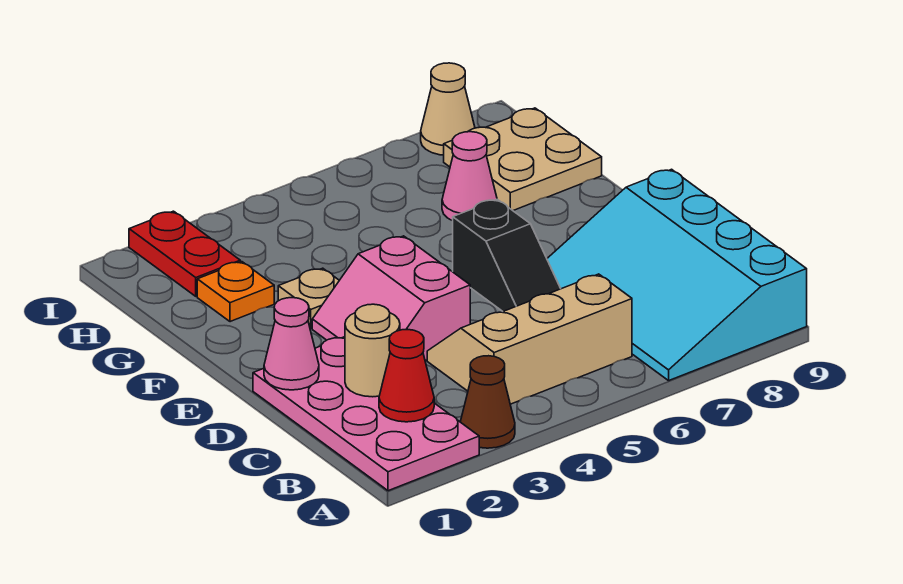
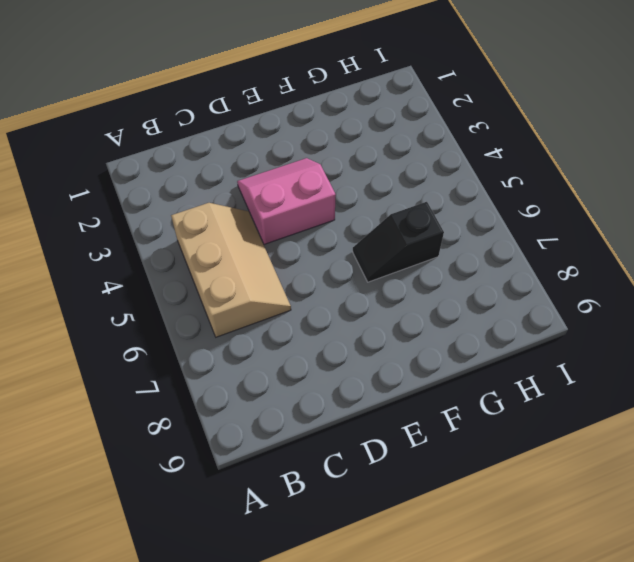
black 1x2 slope [353,202,444,282] -> black 1x2 slope moved to [453,199,561,311]
none -> pink 2x4 plate [253,337,479,491]
none -> brown 1x1 cone [461,356,515,448]
none -> cyan 3x4 slope [547,169,807,381]

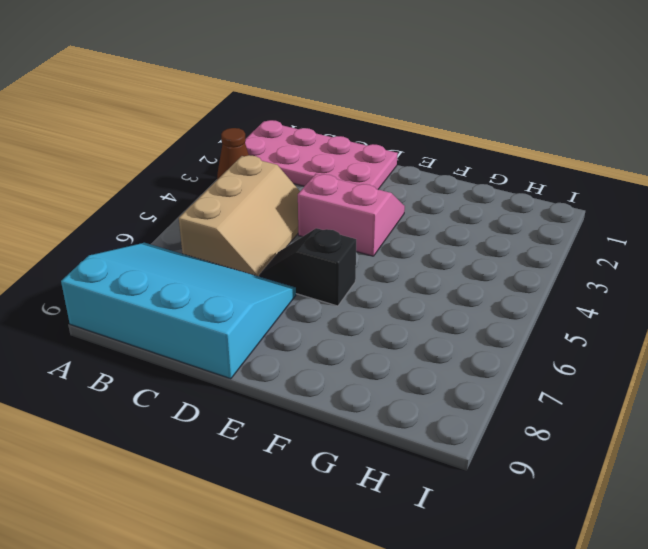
none -> tan 1x1 plate [278,268,339,328]
none -> orange 1x1 plate [197,262,274,322]
none -> pink 1x1 cone [442,132,497,221]

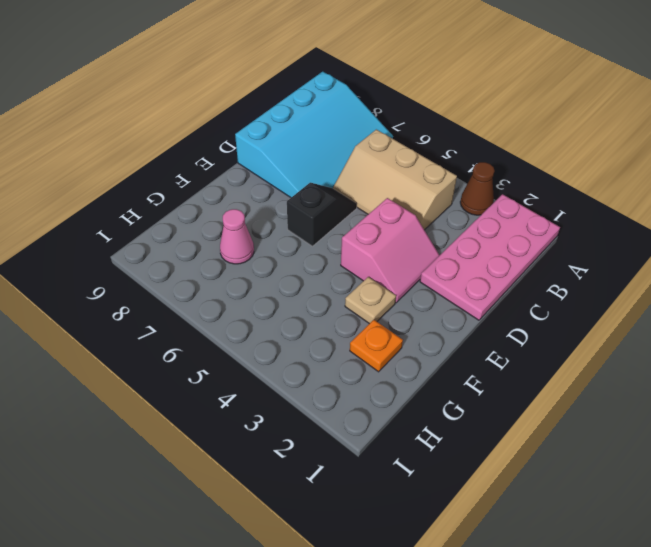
none -> tan 2x2 plate [444,108,602,210]
none -> red 1x2 plate [129,211,240,296]
none -> tan 1x1 cone [421,63,475,155]

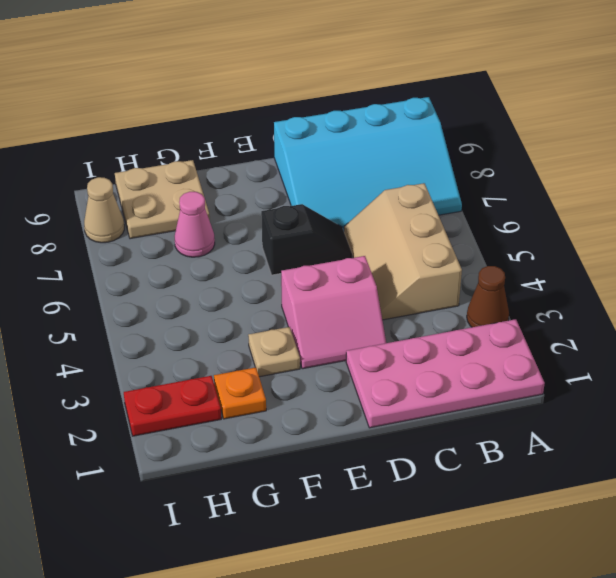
none -> red 1x1 cone [379,330,434,422]
none -> tan 1x1 round brick [345,304,400,397]
none -> pink 1x1 cone [264,298,319,390]

